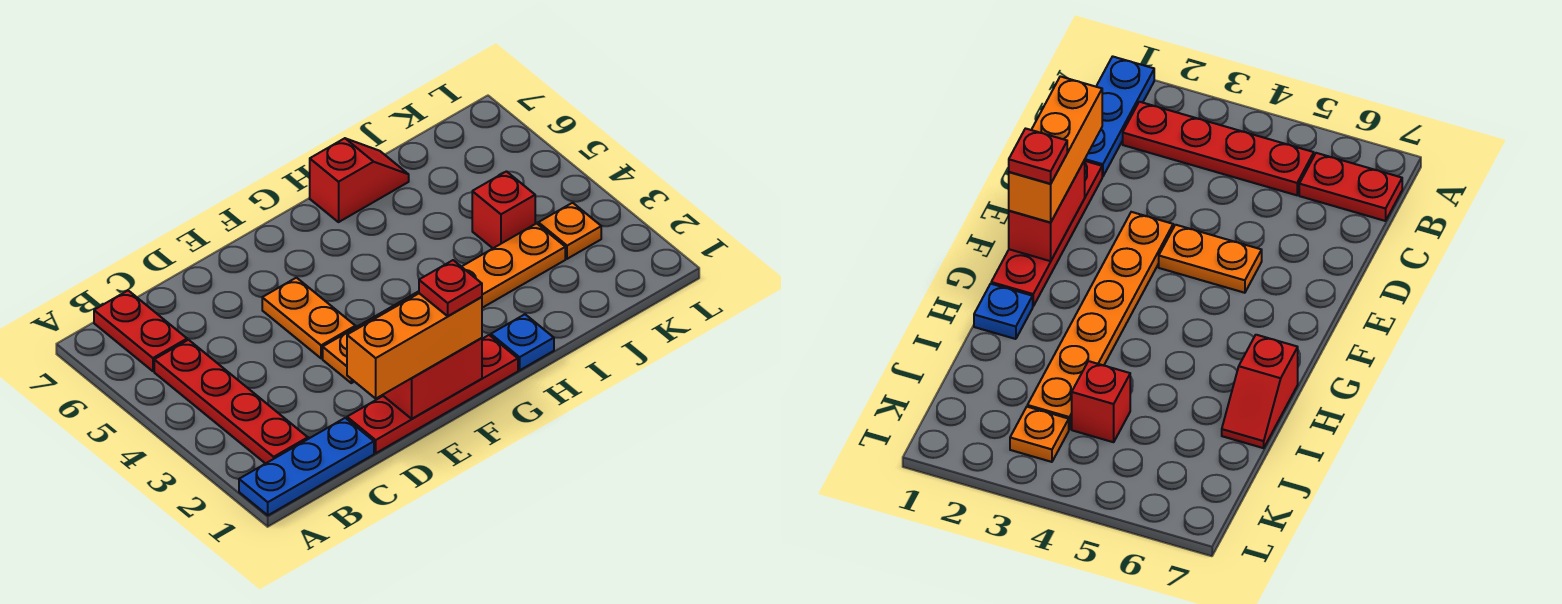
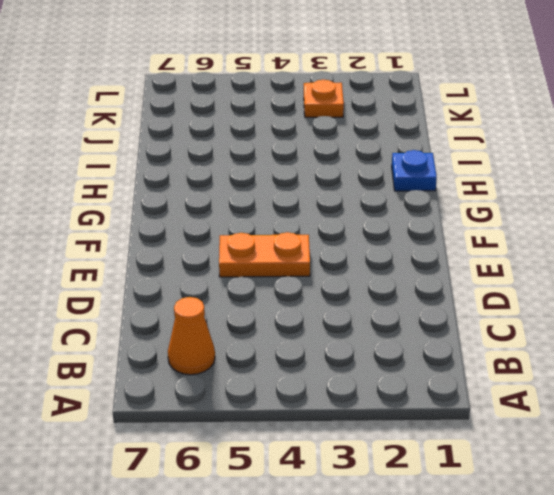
orange 1x1 cone [168,297,215,375] -> red 1x2 plate [94,291,187,371]
none -> blue 1x3 plate [239,418,374,515]
none -> red 1x4 plate [154,340,308,464]
none -> red 1x4 plate [347,335,518,453]

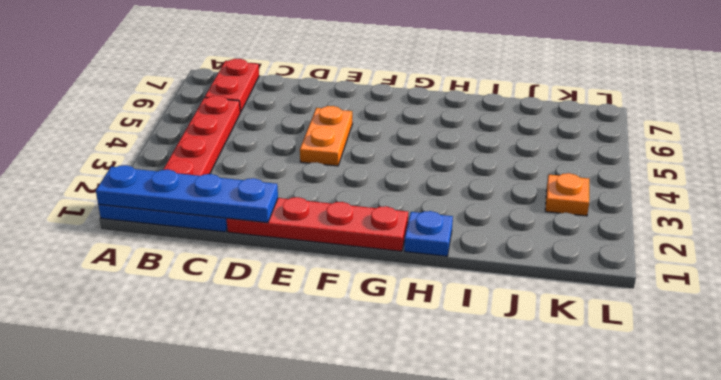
blue 1x4 plate [96,165,278,223] -> none
none -> orange 1x6 plate [323,223,565,383]
none -> red 1x2 slope [310,138,409,222]
none -> red 1x1 brick [472,171,535,248]

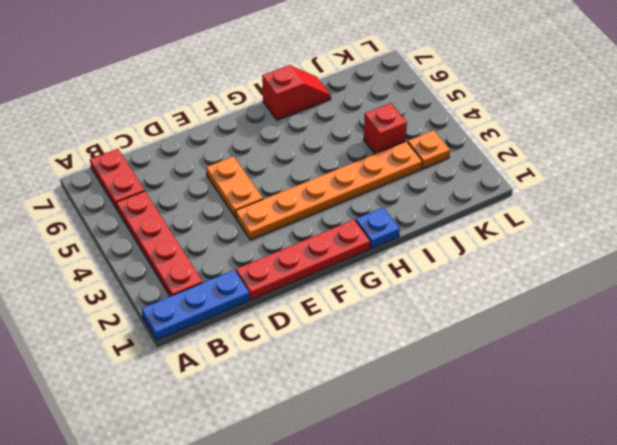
none -> red 1x2 brick [383,338,482,419]
none -> orange 1x3 brick [347,293,482,398]
none -> red 1x1 plate [419,260,482,316]

